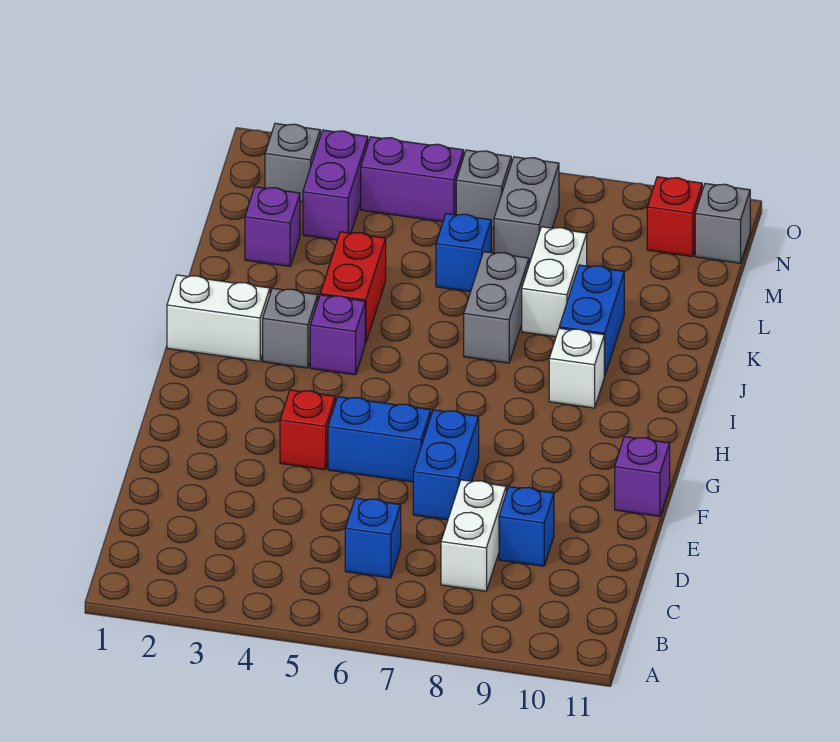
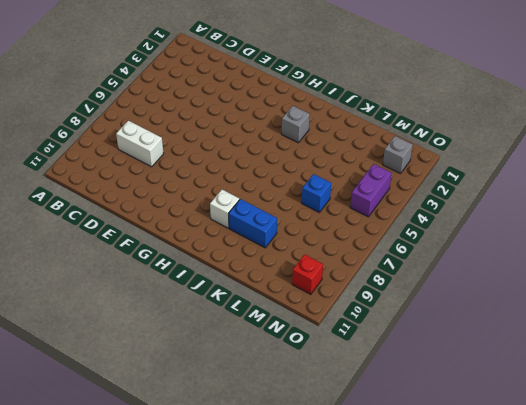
none -> blue 1x1 brick [345,498,401,578]
none -> blue 1x1 brick [499,487,554,566]
none -> blue 1x2 brick [413,410,479,520]

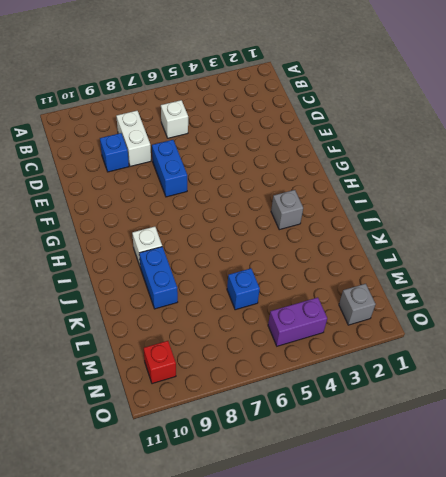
white 1x1 brick [161,100,188,138] -> blue 1x1 brick [345,498,401,578]
none -> red 1x1 brick [280,390,335,470]
none -> blue 1x2 brick [328,397,431,482]
none -> purple 1x1 brick [615,437,670,516]

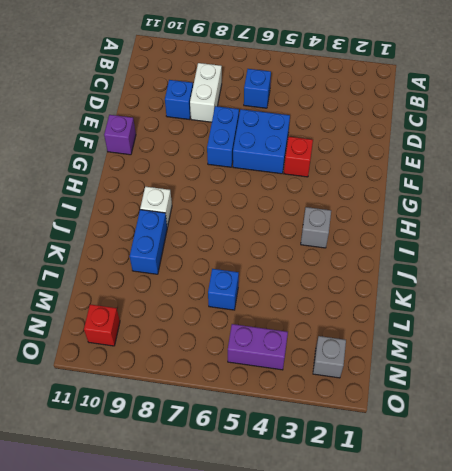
blue 2x2 brick [233,109,290,174] -> blue 1x2 brick [328,397,431,482]
none -> white 1x2 brick [167,275,270,361]
none -> purple 1x1 brick [310,295,365,375]
none -> red 1x2 brick [320,232,386,343]

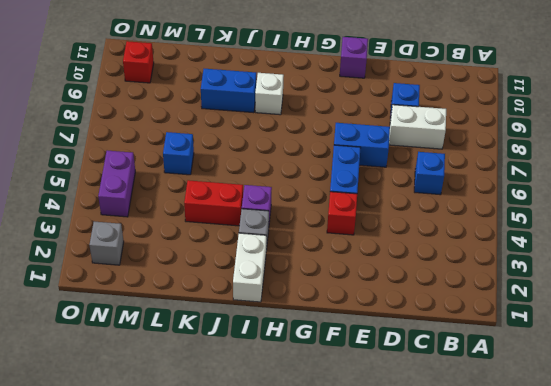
none -> grey 1x2 brick [464,252,529,363]
none -> white 1x2 brick [522,227,587,337]
none -> purple 1x1 brick [245,187,300,266]

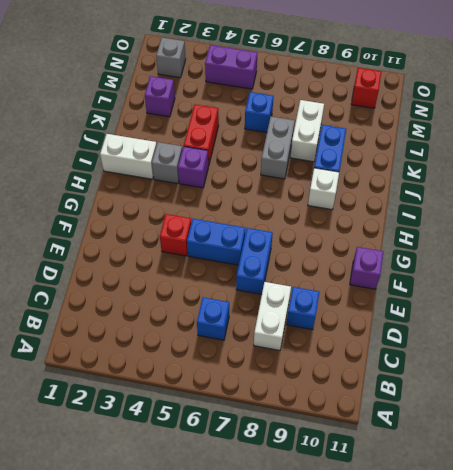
none -> purple 1x2 brick [303,130,368,240]
none -> grey 1x2 brick [494,157,559,264]
none -> grey 1x1 brick [456,150,511,229]

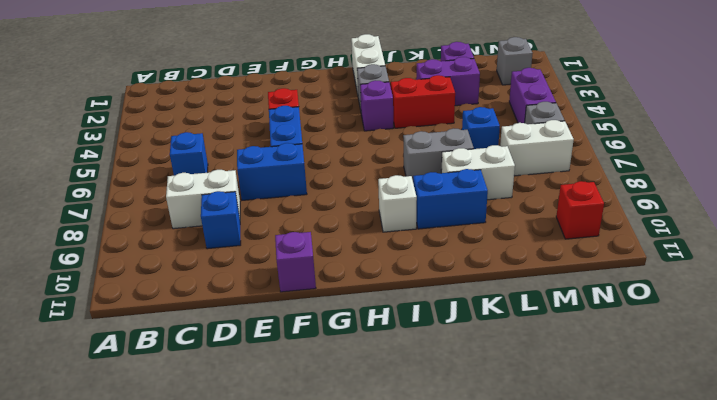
purple 1x2 brick [416,57,480,106] -> purple 1x2 brick moved to [303,130,368,240]
white 1x2 brick [500,120,574,176] -> grey 1x2 brick [494,157,559,264]
none -> grey 1x1 brick [695,183,750,263]

